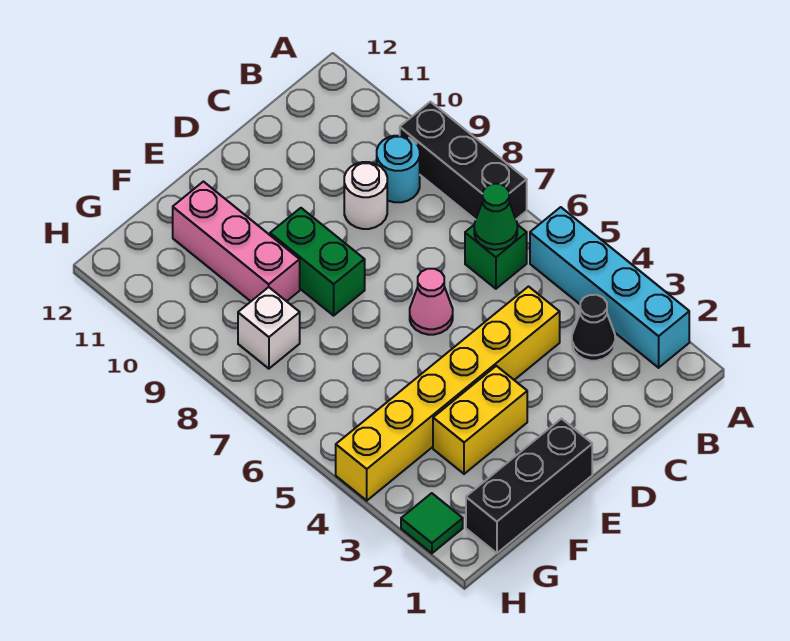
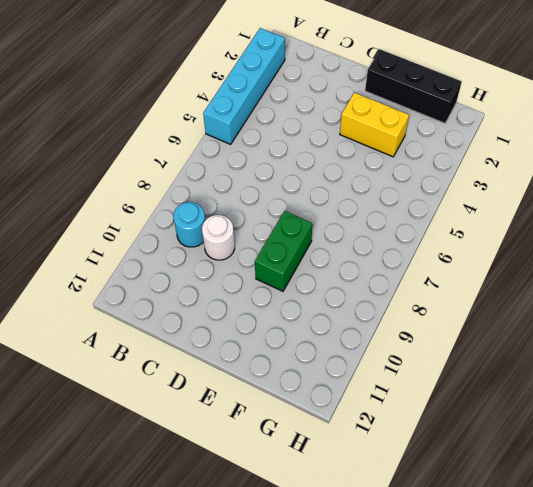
none -> black 1x3 brick [400,102,527,220]
none -> black 1x1 cone [572,295,615,361]
none -> green 1x1 brick [465,225,527,289]

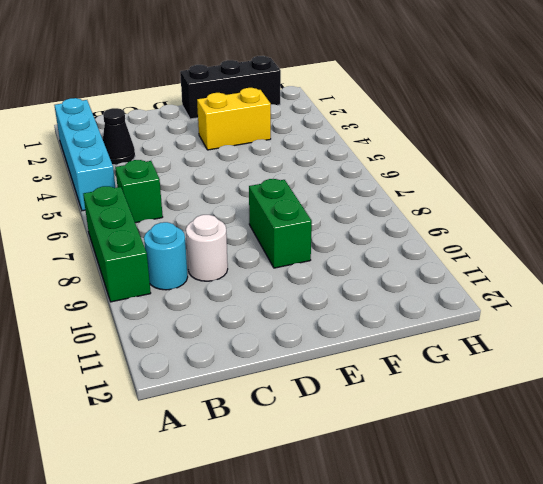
green 1x3 brick [83,186,151,302] -> black 1x3 brick [400,102,527,220]
none -> yellow 1x6 brick [336,287,560,501]
none -> pink 1x1 cone [410,269,453,335]
none -> pink 1x3 brick [173,182,300,301]

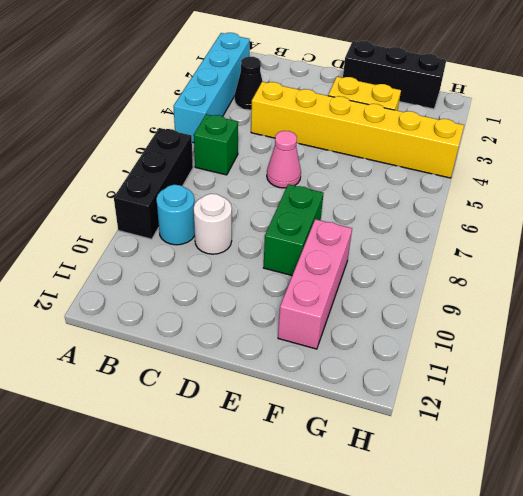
none -> white 1x1 brick [238,287,300,369]
none -> green 1x1 tile [401,493,463,553]
none -> green 1x1 cone [474,184,517,250]

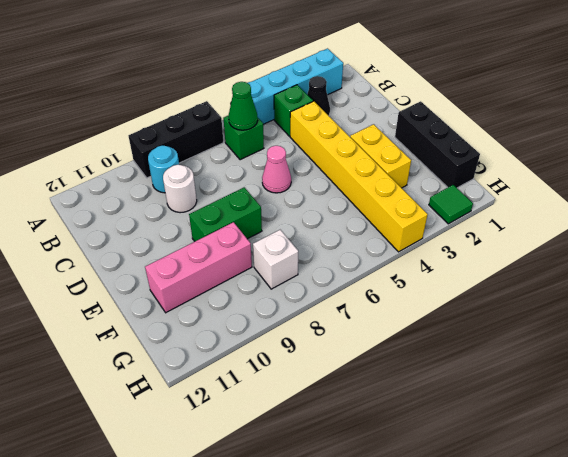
green 1x1 brick [274,85,313,136] -> none

